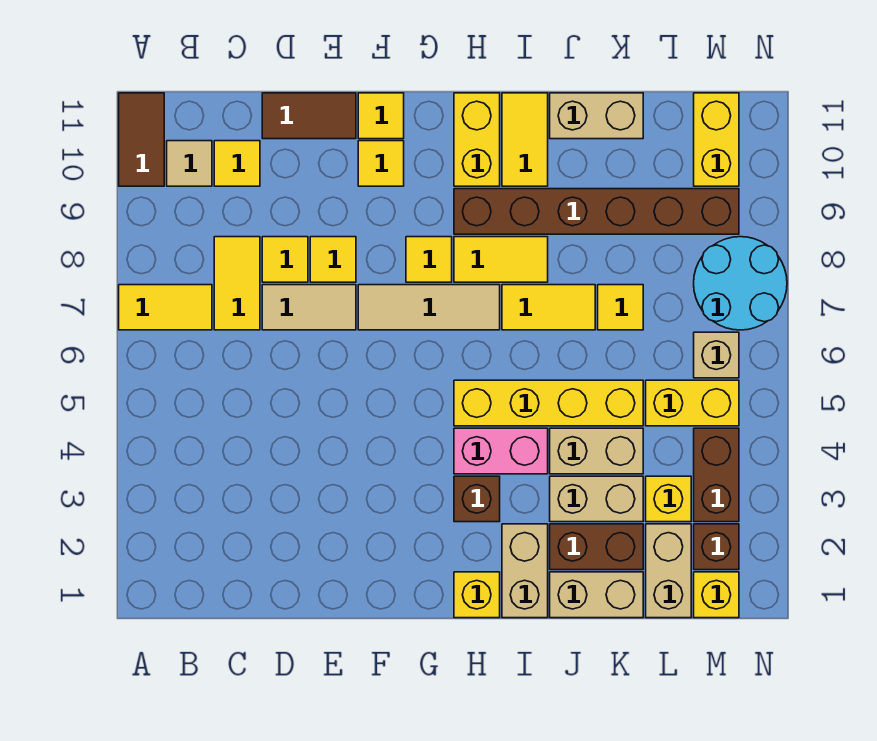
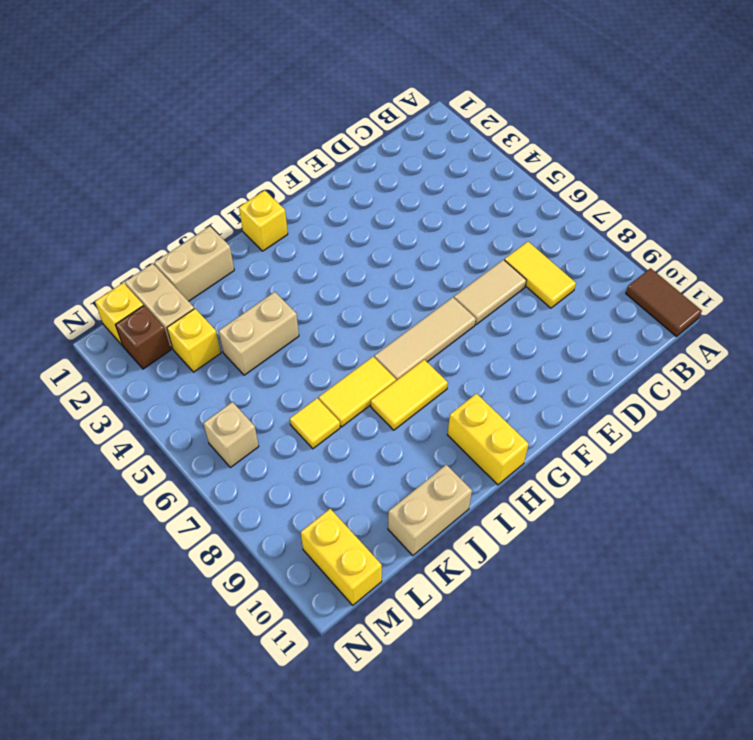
none -> yellow 1x2 tile [119,285,212,330]
none -> tan 1x1 tile [167,141,212,186]
none -> yellow 1x1 tile [214,141,260,186]
none -> yellow 1x1 tile [262,237,308,282]

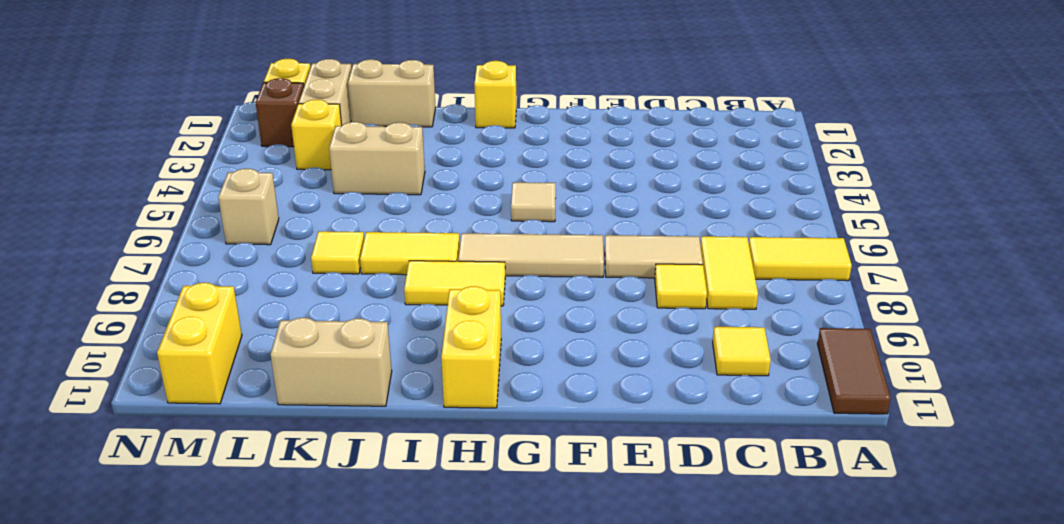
tan 1x1 tile [511,182,556,222] -> tan 1x1 tile moved to [167,141,212,186]
none -> brown 1x2 tile [262,93,356,139]
none -> yellow 1x1 tile [310,237,356,282]
none -> yellow 1x1 tile [358,141,404,186]
none -> yellow 1x1 tile [358,93,404,139]

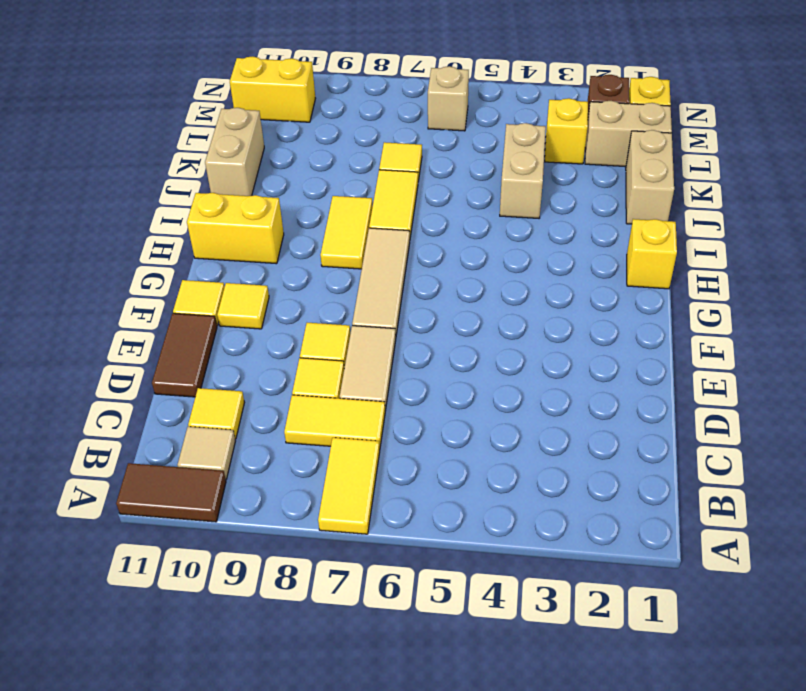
none -> yellow 1x1 tile [406,237,452,282]
none -> brown 1x1 brick [454,476,500,522]
none -> pink 1x2 brick [454,428,548,474]
none -> yellow 1x4 brick [454,380,643,426]

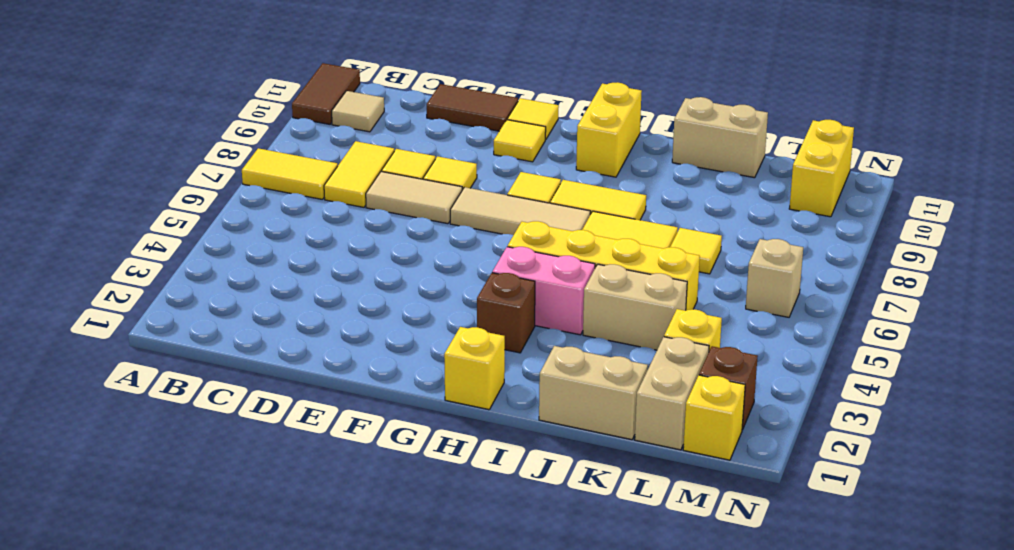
none -> yellow 1x1 tile [214,141,260,186]
none -> brown 1x6 brick [454,189,739,234]
none -> tan 1x2 brick [502,524,548,618]
none -> yellow 1x2 tile [502,93,548,186]

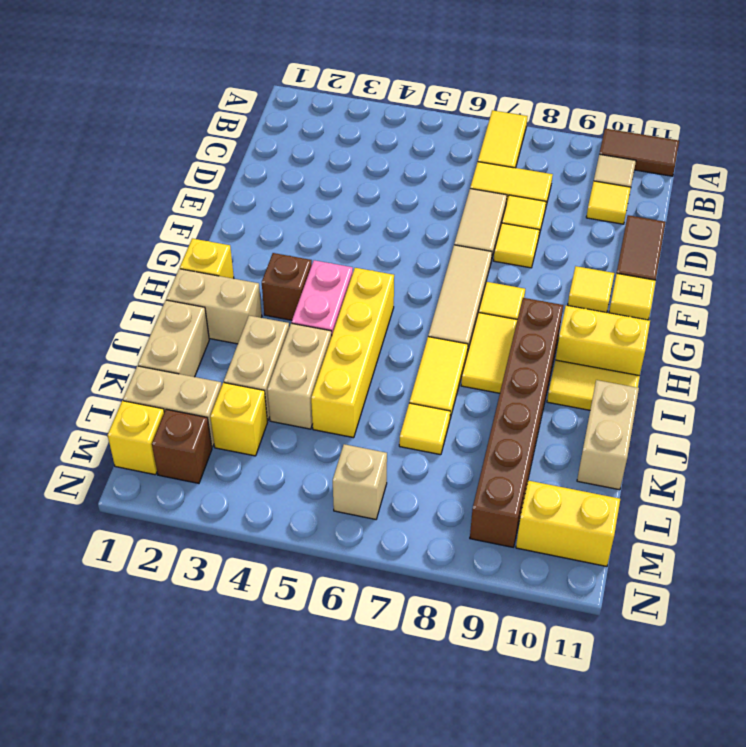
none -> brown 1x2 brick [550,524,643,570]
none -> yellow 1x2 brick [646,380,739,426]
none -> brown 1x2 brick [694,428,739,522]
none -> cyan 2x2 round brick [694,237,787,330]

